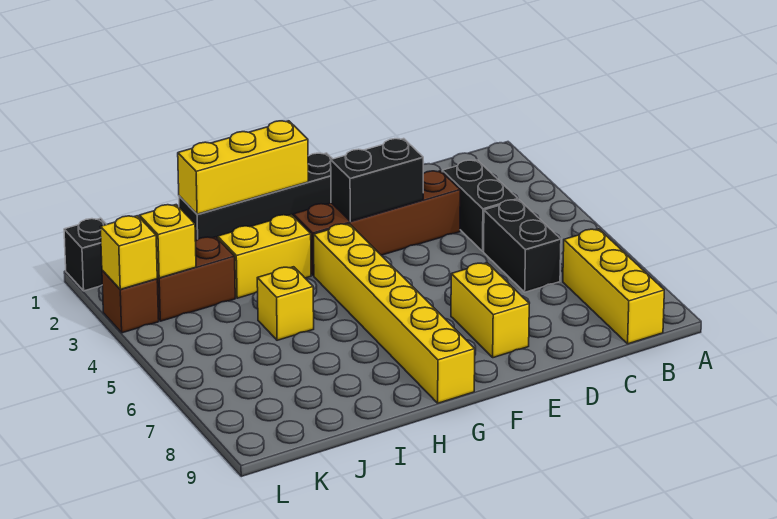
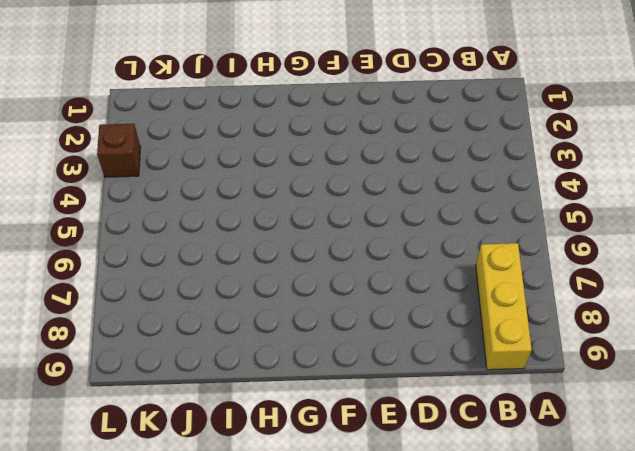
none -> black 1x2 brick [442,160,518,251]
none -> black 1x2 brick [484,200,561,292]
none -> brown 1x4 brick [294,171,460,276]

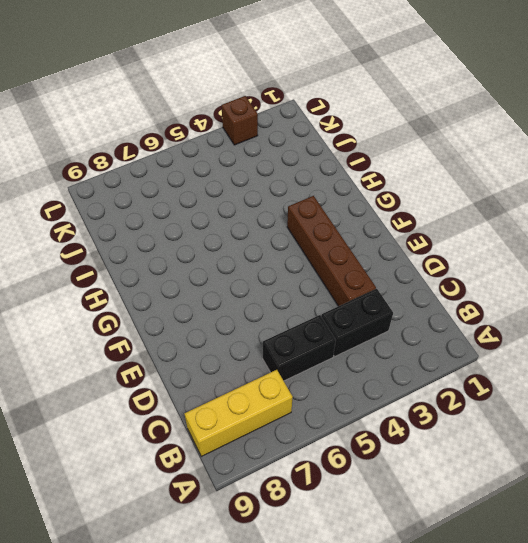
none -> yellow 1x2 brick [451,263,529,358]
none -> black 1x4 brick [179,153,332,241]
none -> yellow 1x6 brick [314,224,475,403]

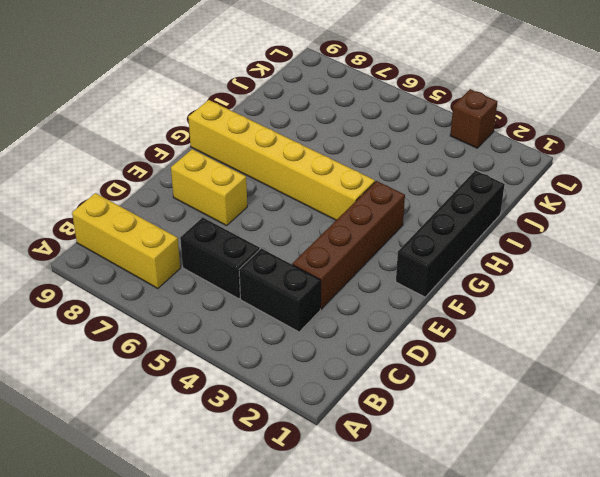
none -> yellow 1x2 brick [218,215,311,298]
none -> yellow 1x1 brick [257,267,314,340]
none -> brown 1x2 brick [157,237,235,321]

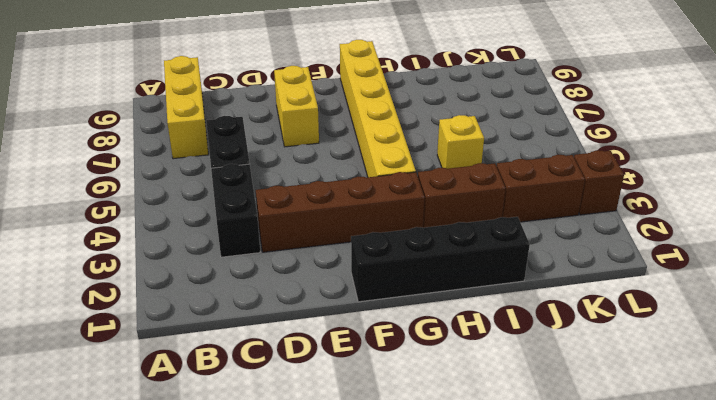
brown 1x2 brick [418,163,506,228] -> yellow 1x2 brick [218,215,311,298]
none -> black 1x1 brick [64,218,107,291]
none -> black 1x2 brick [331,139,423,221]
none -> yellow 1x3 brick [178,121,308,214]

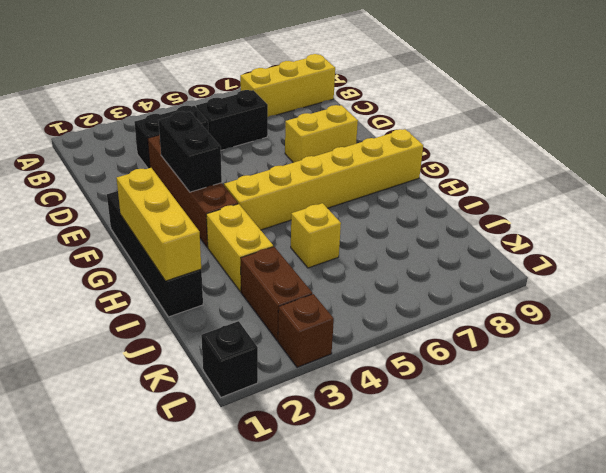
none -> yellow 1x1 brick [139,205,196,278]
none -> yellow 1x1 brick [101,216,157,289]

